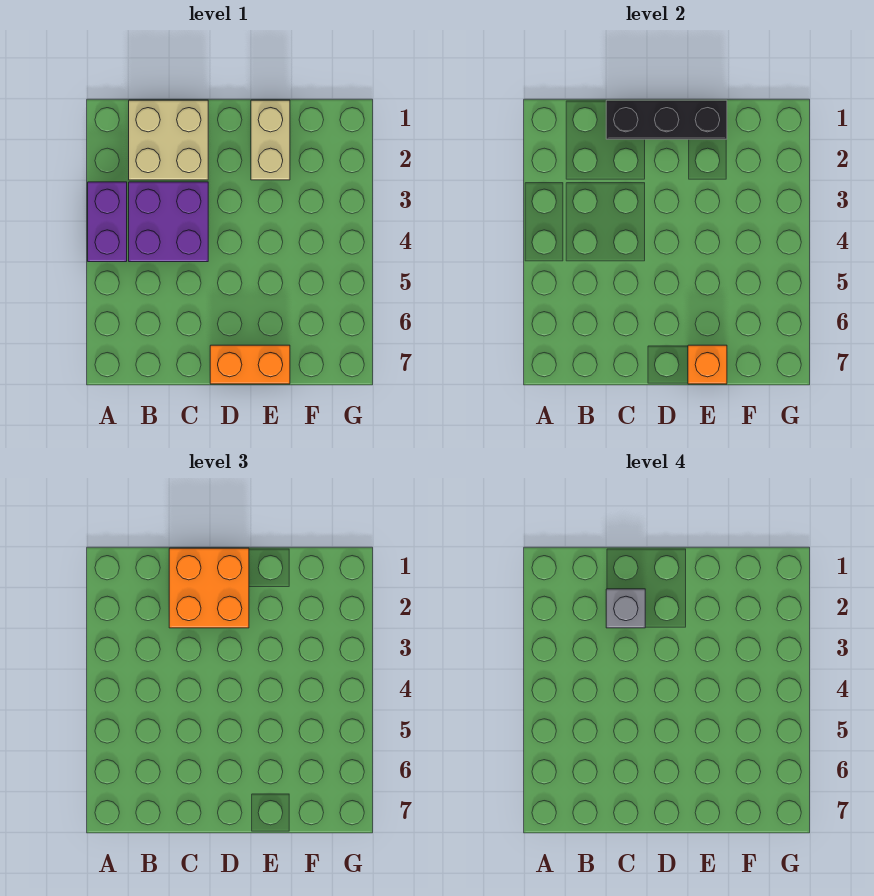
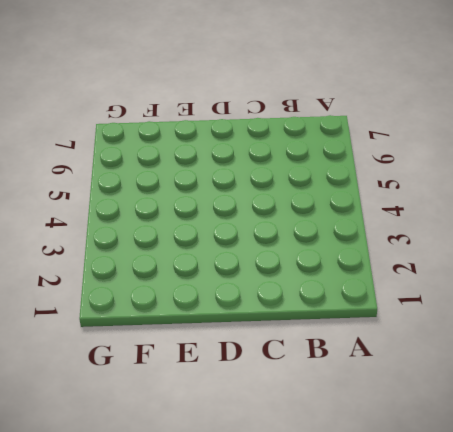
none -> purple 1x2 brick [88,182,127,262]
none -> tan 2x2 brick [129,100,208,180]

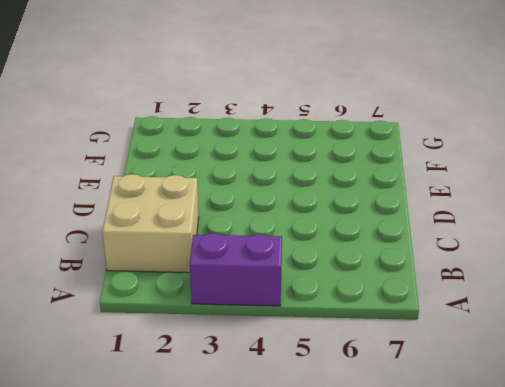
none -> purple 2x2 brick [129,182,208,262]
none -> orange 1x2 brick [210,345,290,384]

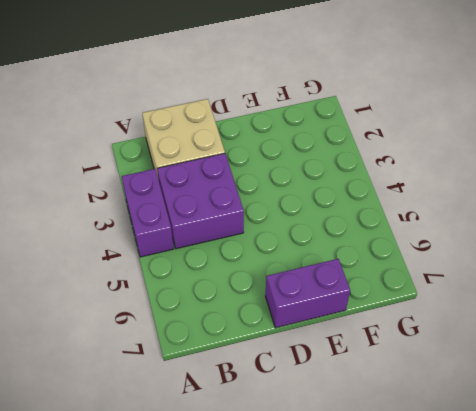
purple 1x2 brick [265,259,350,328] -> orange 1x2 brick [210,345,290,384]
none -> tan 1x2 brick [251,100,290,180]
none -> black 1x3 brick [606,100,727,139]

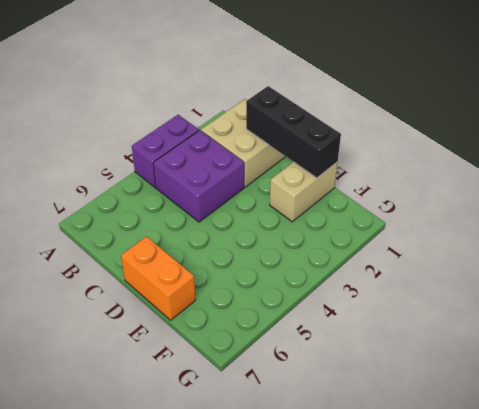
none -> orange 1x1 brick [688,345,727,384]
none -> orange 2x2 brick [169,548,249,628]

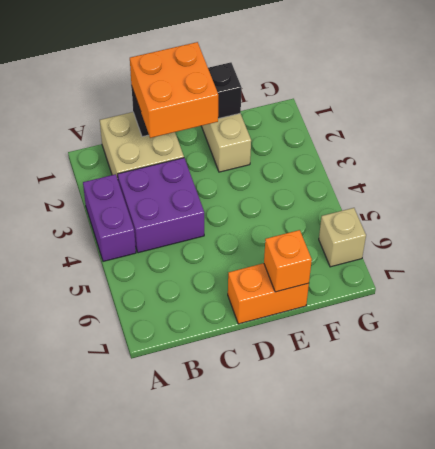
tan 1x1 brick [319,208,366,267] -> none
none -> grey 1x1 brick [606,589,645,628]

